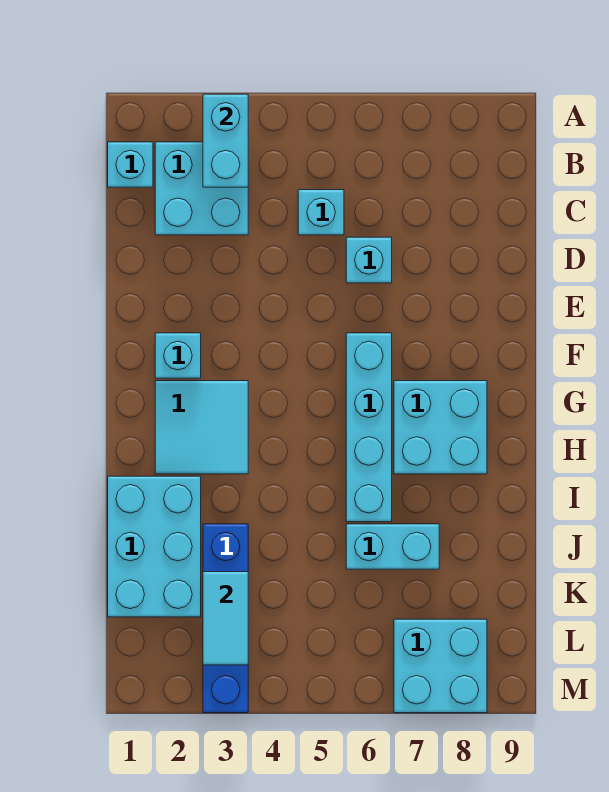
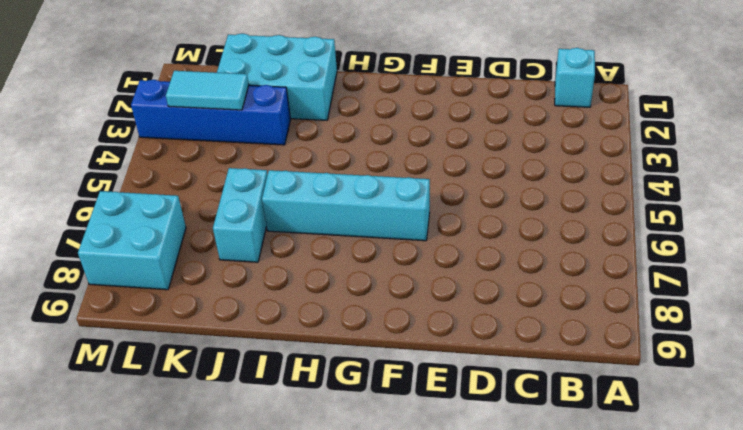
none -> cyan 2x2 brick [155,142,248,235]
none -> cyan 1x1 brick [298,190,344,235]
none -> cyan 1x1 brick [346,237,392,283]

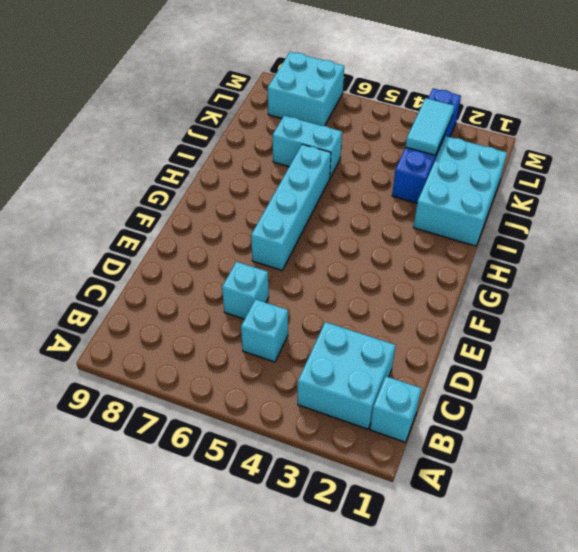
none -> cyan 1x1 brick [155,333,201,378]
none -> cyan 2x2 tile [155,381,248,474]
none -> cyan 2x2 brick [394,381,487,474]

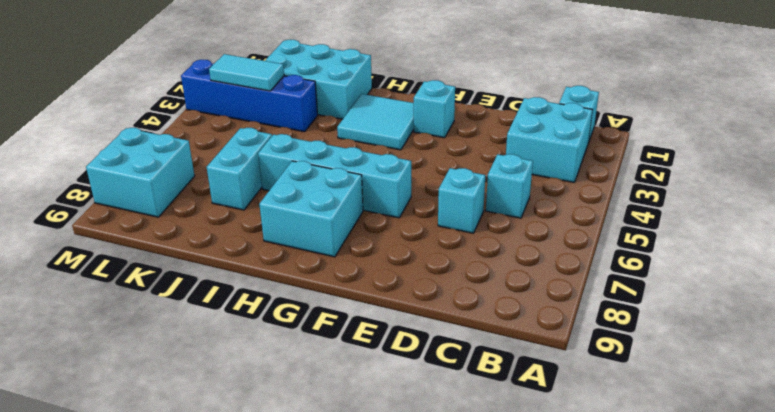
none -> cyan 1x2 brick [203,94,248,187]

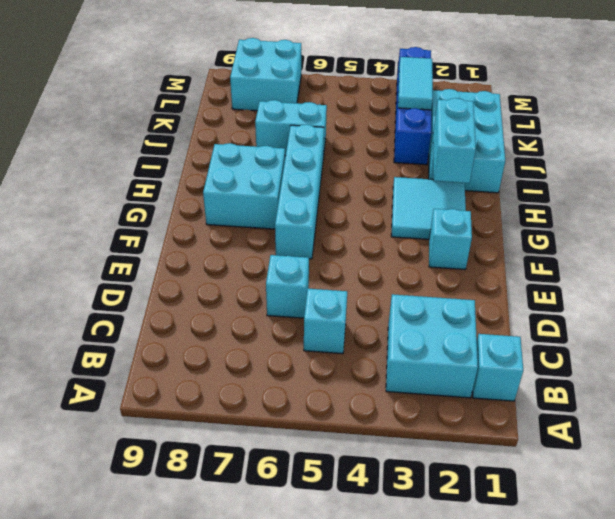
cyan 1x2 brick [433,98,476,183] -> cyan 1x2 brick moved to [203,94,248,187]

